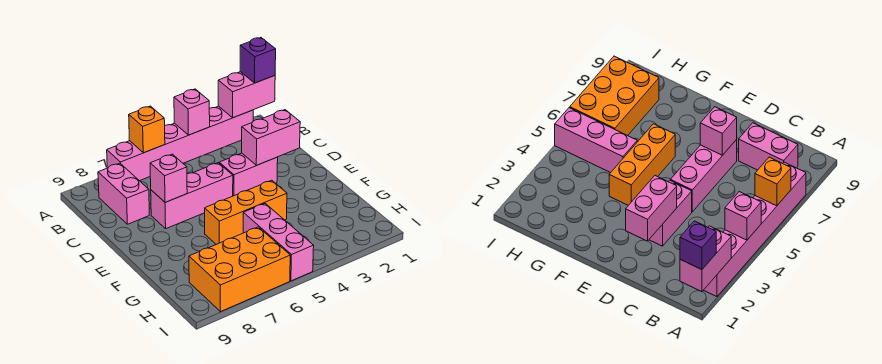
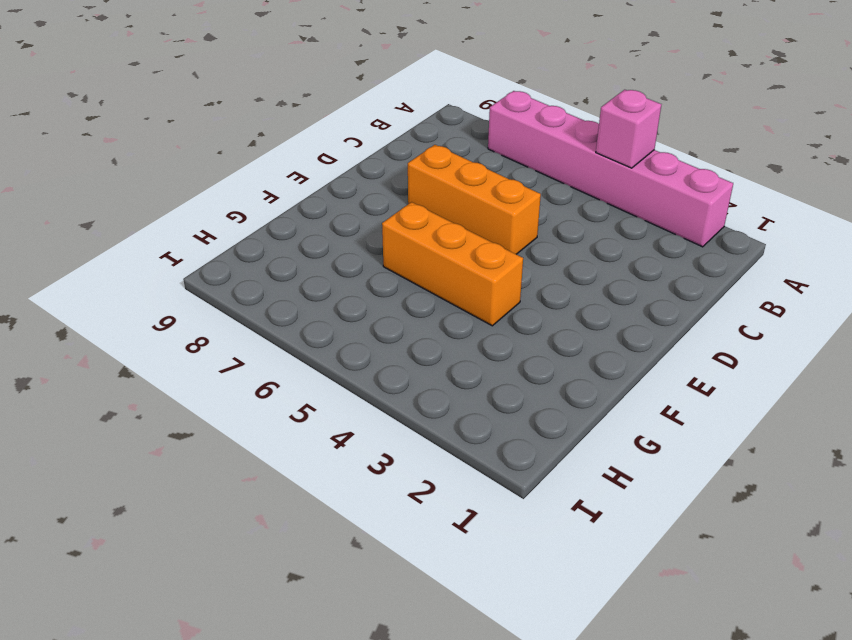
orange 1x3 brick [408,145,541,254] -> pink 1x3 brick [151,163,233,229]
none -> pink 1x2 brick [98,163,149,224]
none -> pink 1x2 brick [219,153,278,196]
none -> pink 1x3 brick [243,204,314,281]

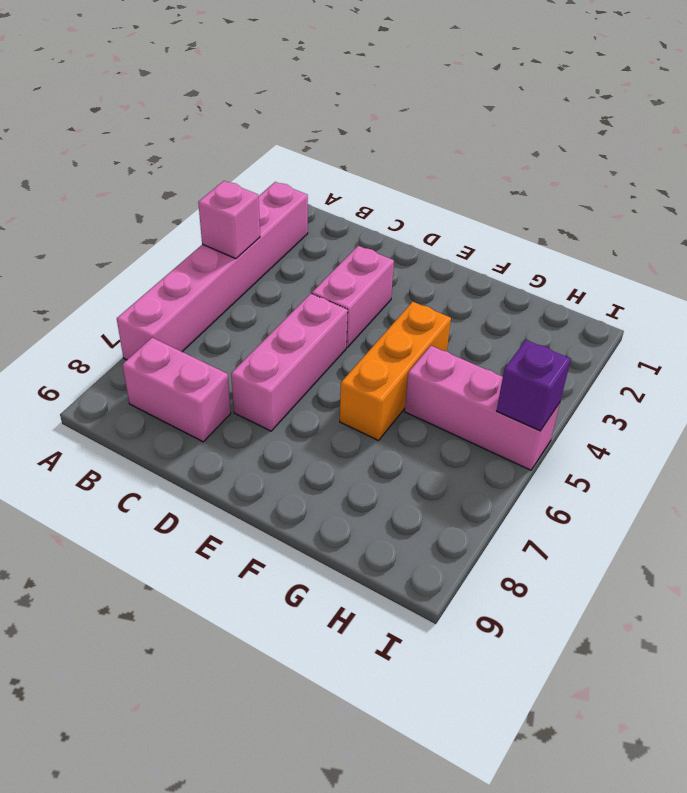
purple 1x1 brick [497,340,571,431] -> purple 1x1 brick moved to [240,38,276,83]
none -> orange 2x3 brick [189,227,290,312]
none -> pink 1x2 brick [218,72,275,118]
none -> orange 1x1 brick [129,106,165,153]

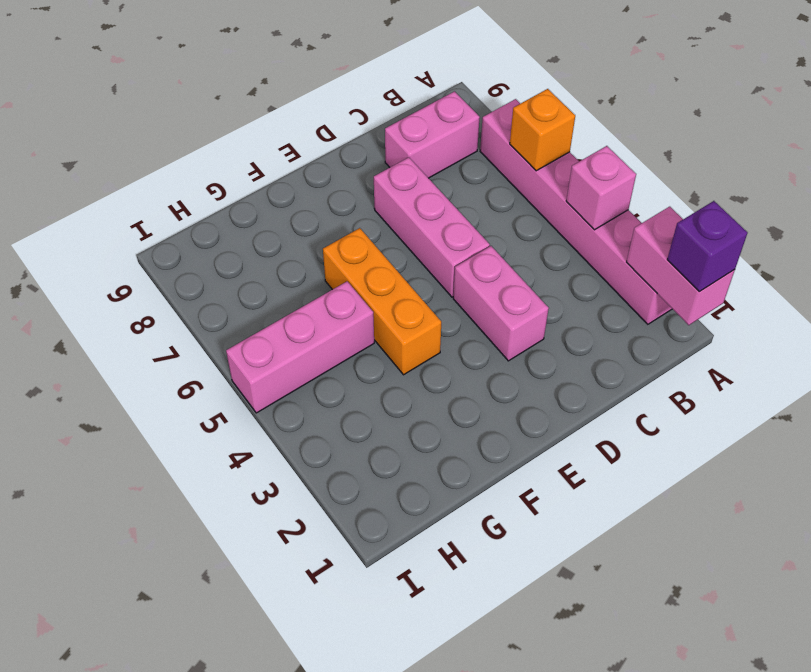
none -> orange 2x3 brick [189,227,290,312]
none -> pink 1x2 brick [242,110,300,165]
none -> pink 1x1 brick [150,154,187,202]

